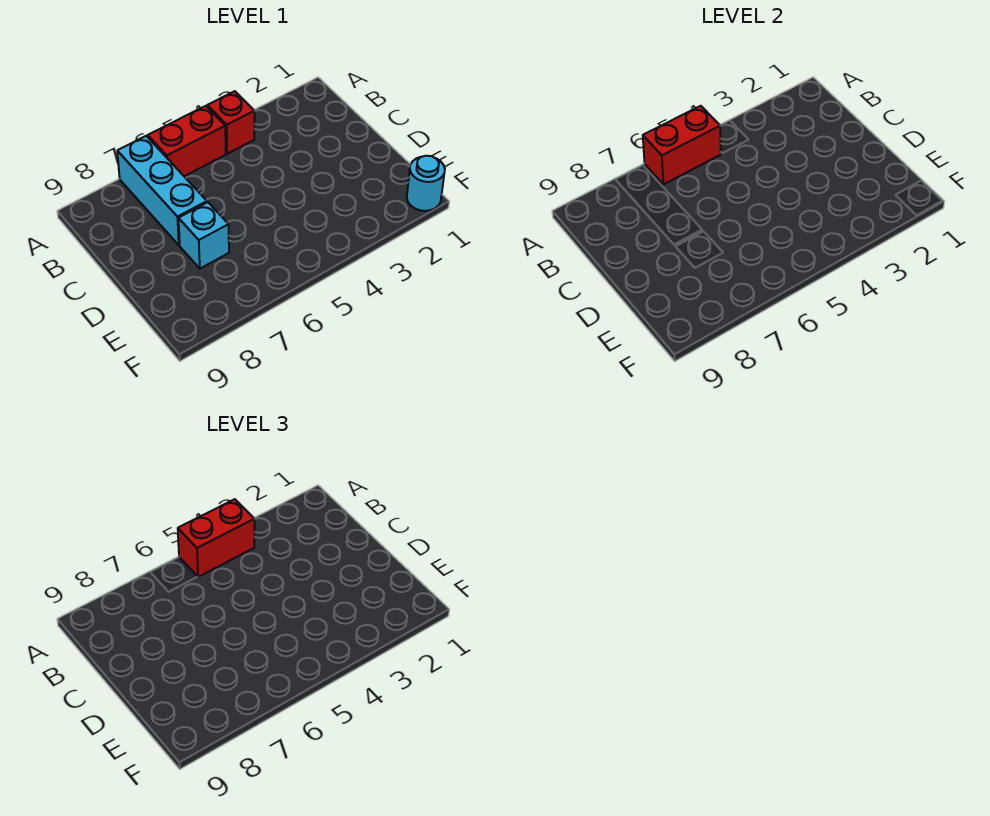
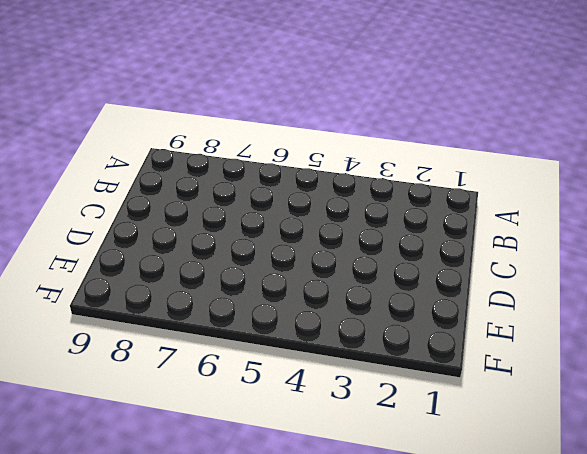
none -> red 1x1 brick [207,91,255,154]
none -> red 1x2 brick [148,106,226,176]

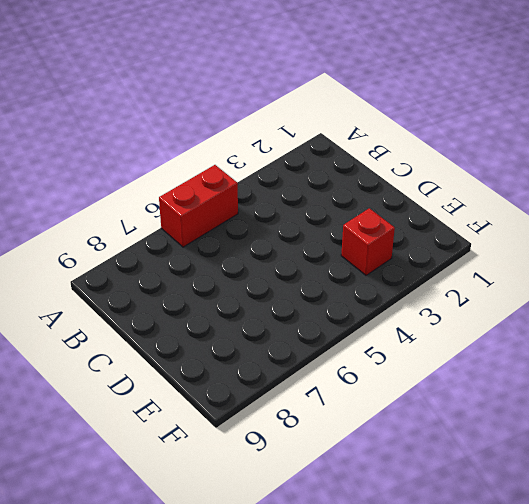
red 1x1 brick [341,208,395,275] -> red 1x1 brick moved to [207,91,255,154]
none -> cyan 1x3 brick [117,136,207,245]
none -> cyan 1x1 brick [178,202,229,269]

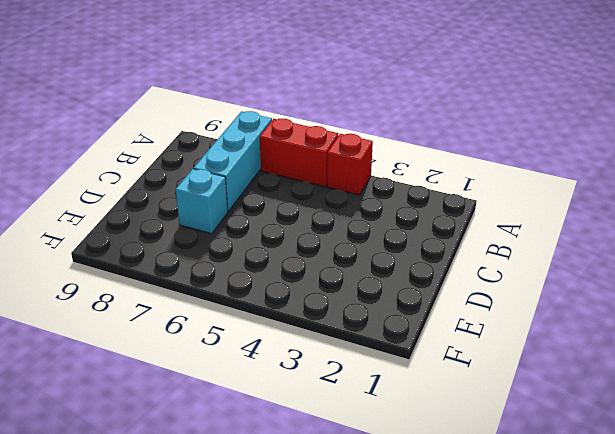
none -> cyan 1x1 round brick [407,156,445,211]
none -> red 1x2 brick [643,106,721,184]

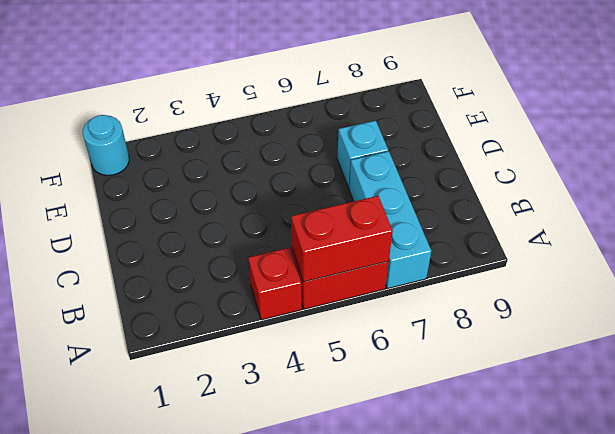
none -> red 1x2 brick [178,499,255,577]

